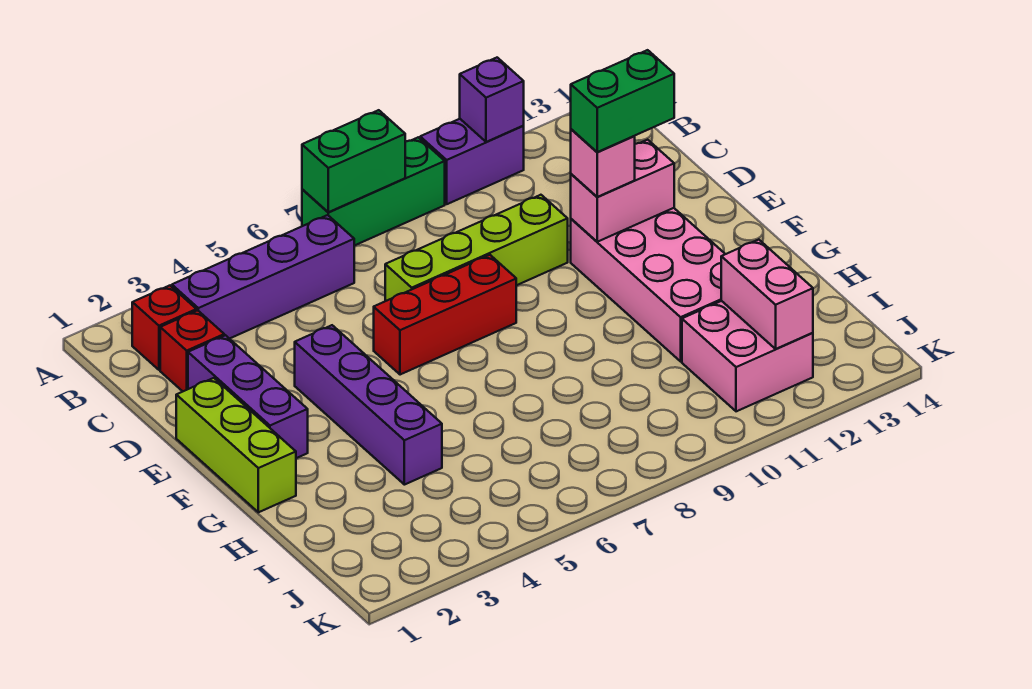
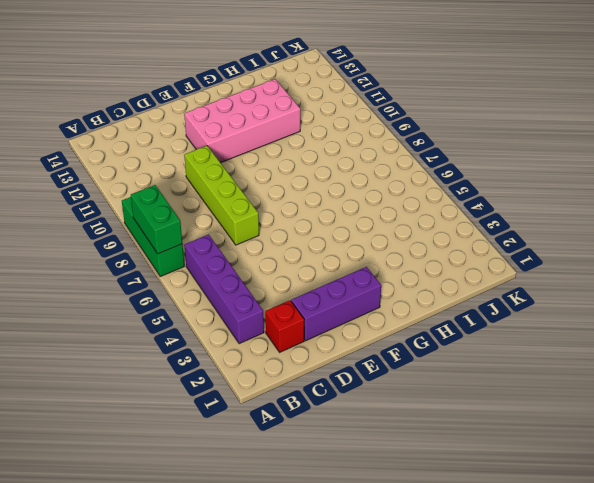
none -> purple 1x2 brick [420,119,524,204]
none -> red 1x1 brick [132,286,196,370]
none -> lime 1x3 brick [176,378,296,512]

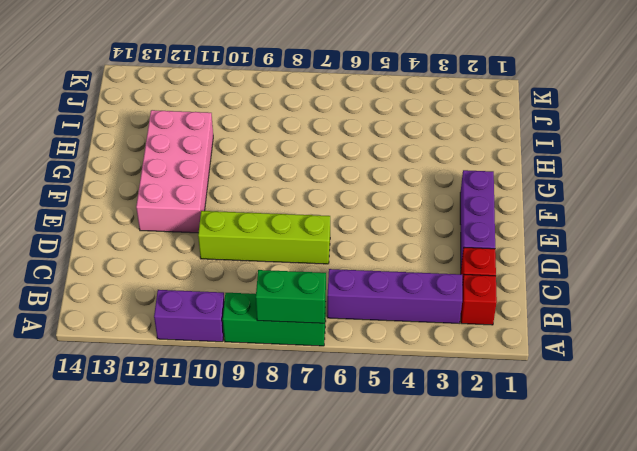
none -> lime 1x3 brick [176,378,296,512]
none -> purple 1x4 brick [295,325,442,485]
none -> red 1x3 brick [374,255,516,375]

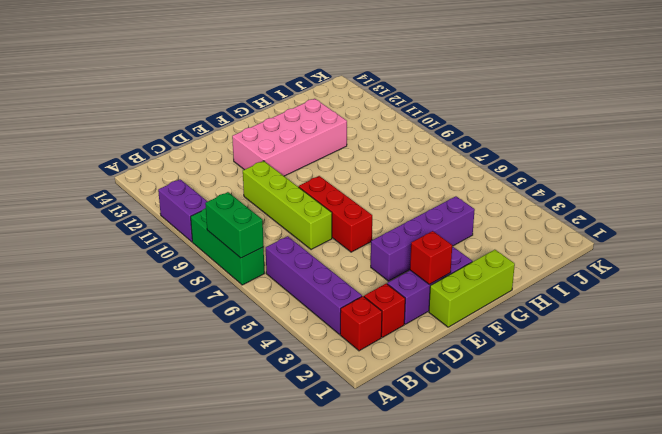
red 1x1 brick [410,231,452,284] -> none
none -> pink 2x2 brick [682,301,813,411]
none -> purple 1x1 brick [460,58,524,142]
none -> pink 1x2 brick [571,140,674,242]

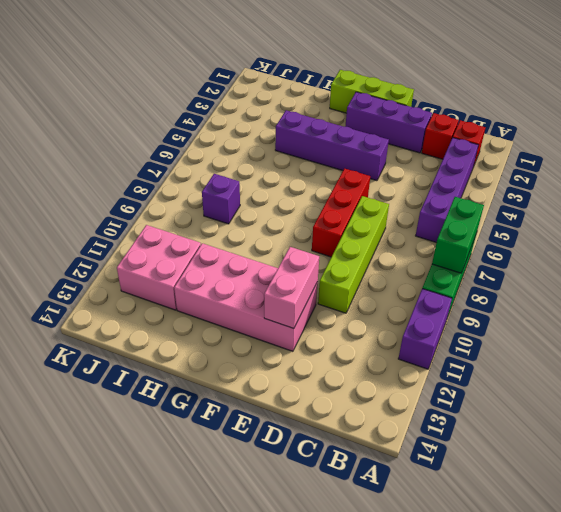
purple 1x1 brick [202,174,240,224] -> purple 1x1 brick moved to [460,58,524,142]
none -> pink 1x2 brick [721,240,813,349]
none -> pink 1x1 brick [571,129,635,197]
none -> green 1x2 brick [571,50,674,152]

